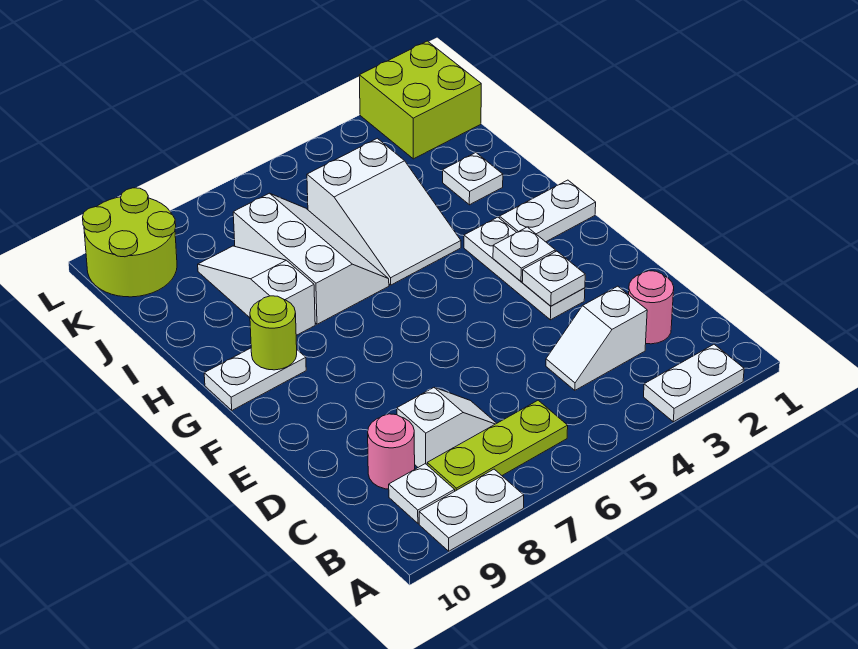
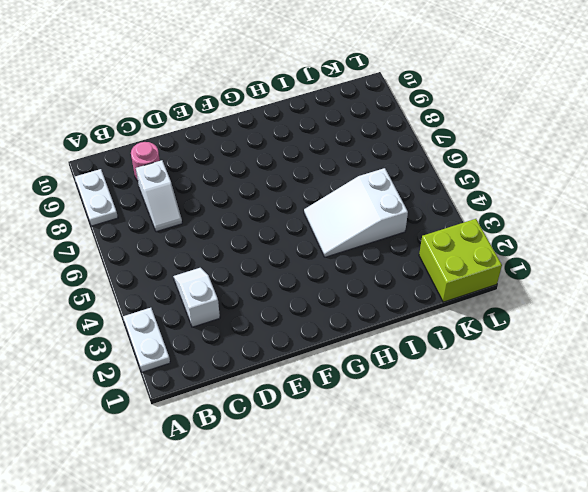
none -> lime 1x3 plate [427,400,568,491]
none -> white 1x1 plate [389,464,455,523]
none -> pink 1x1 round brick [629,271,674,344]

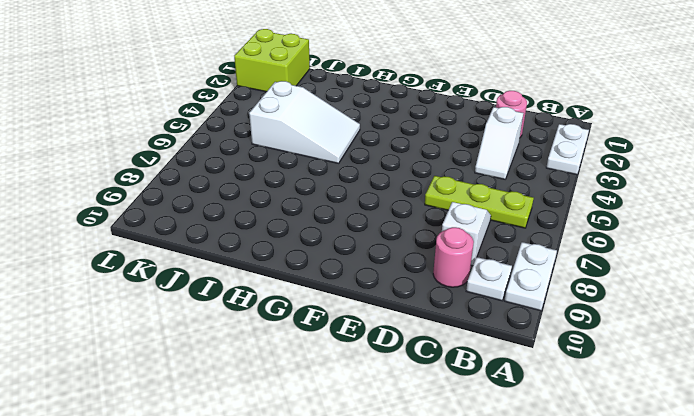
lime 1x3 plate [425,176,534,228] -> lime 1x3 plate turned to [427,400,568,491]
none -> white 1x3 plate [464,217,585,320]
none -> white 1x2 plate [500,180,596,242]
none -> white 1x2 plate [204,348,306,410]

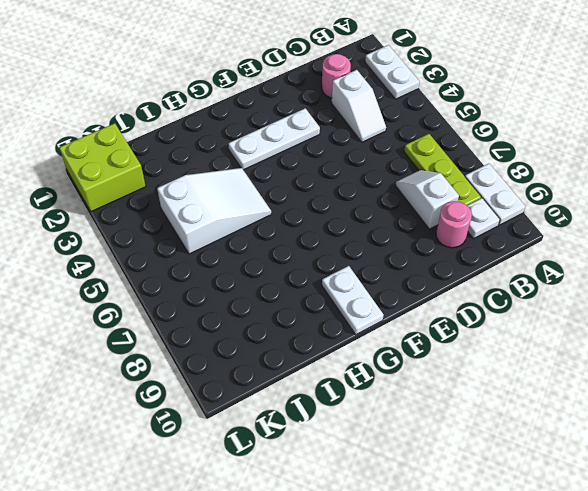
none -> white 1x2 plate [500,180,596,242]
none -> white 2x3 slope [233,193,389,324]
none -> white 1x3 slope [198,246,315,335]

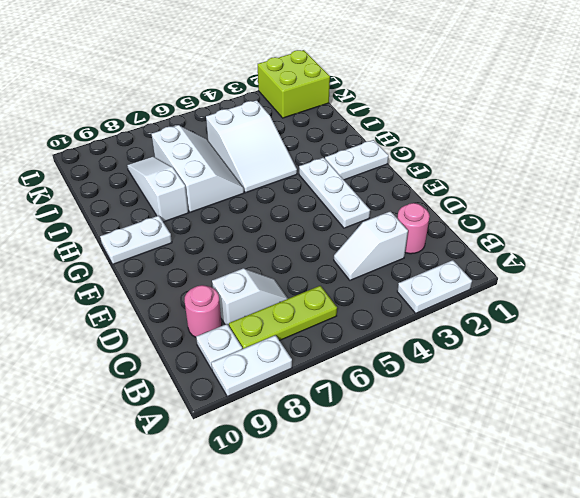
none -> white 1x1 plate [443,153,503,205]
none -> lime 2x2 round brick [83,188,177,297]
none -> white 1x1 plate [522,251,585,306]

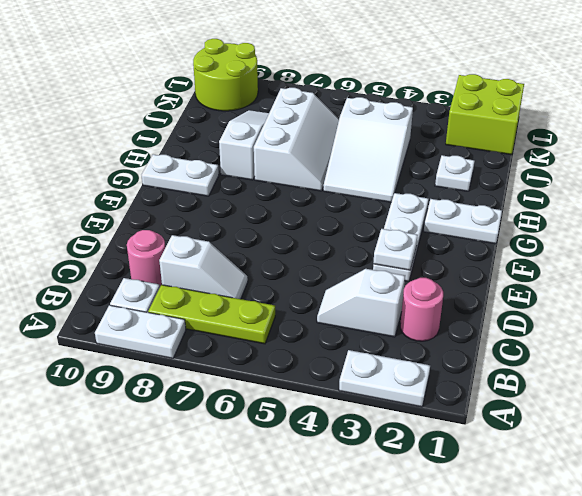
none -> white 1x1 plate [493,227,555,281]
none -> lime 1x1 round brick [250,296,297,370]

